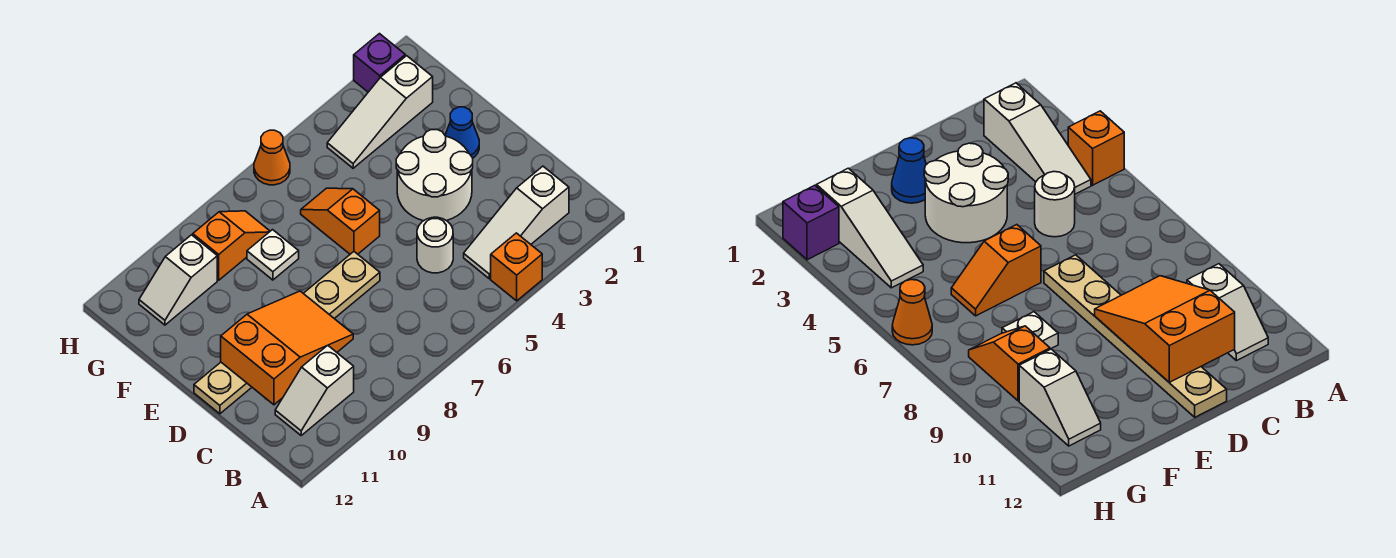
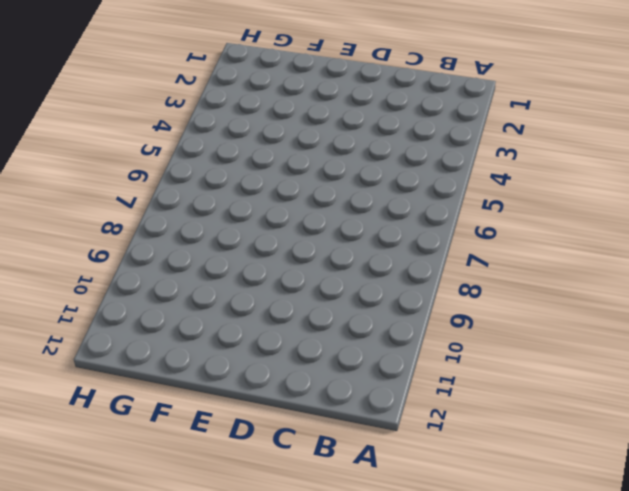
none -> orange 1x1 brick [491,233,542,301]
none -> white 1x3 slope [464,166,569,279]
none -> white 1x2 slope [275,345,354,435]

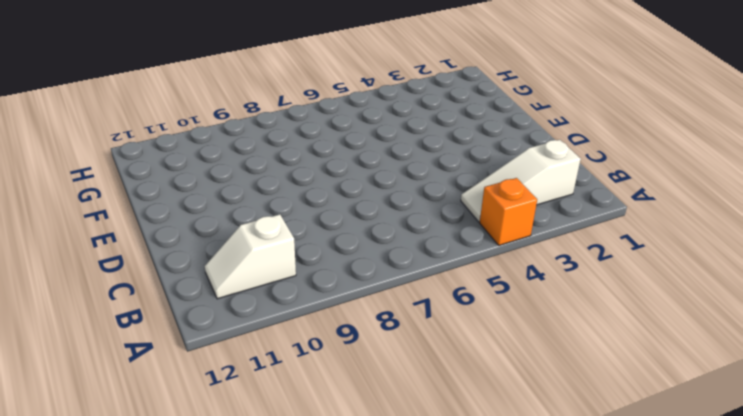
none -> white 1x1 round brick [417,217,453,273]
none -> white 2x2 round brick [396,130,473,221]
none -> tan 1x6 plate [194,252,380,414]

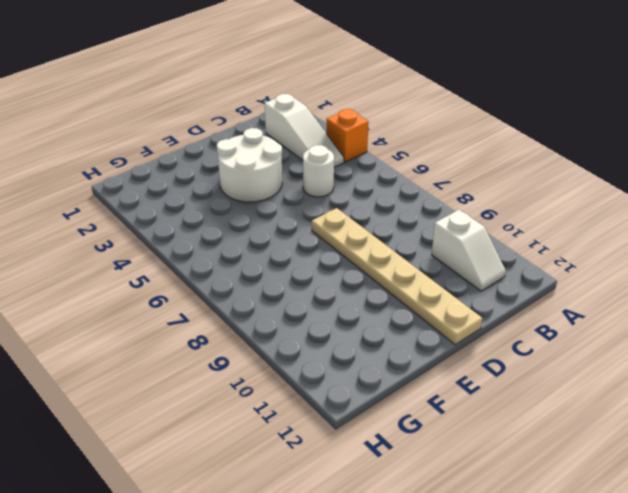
none -> blue 1x1 cone [445,107,479,158]
none -> orange 1x2 slope [301,188,380,254]
none -> white 1x1 plate [247,230,299,280]

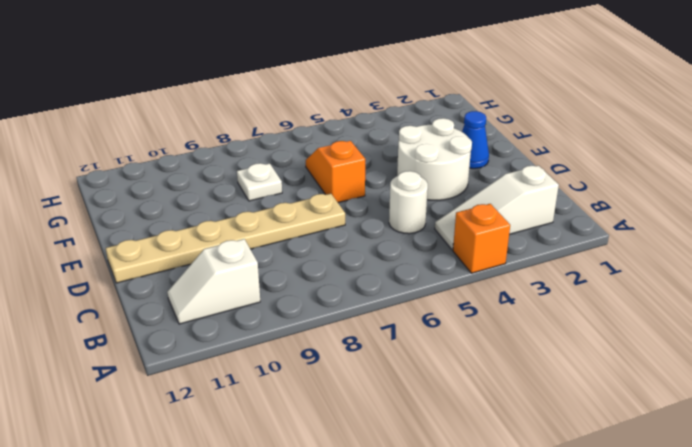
none -> white 1x3 slope [327,56,433,168]
none -> orange 1x2 slope [193,211,270,280]
none -> white 1x2 slope [139,235,217,325]

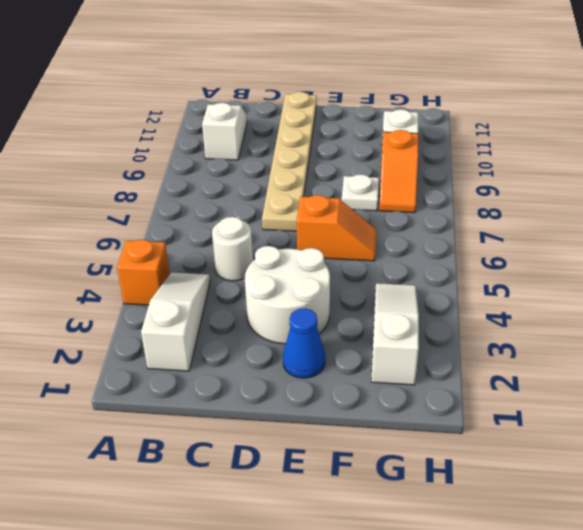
none -> purple 1x1 brick [354,34,405,92]
none -> orange 1x1 cone [254,130,290,185]
none -> orange 2x3 slope [221,291,353,405]

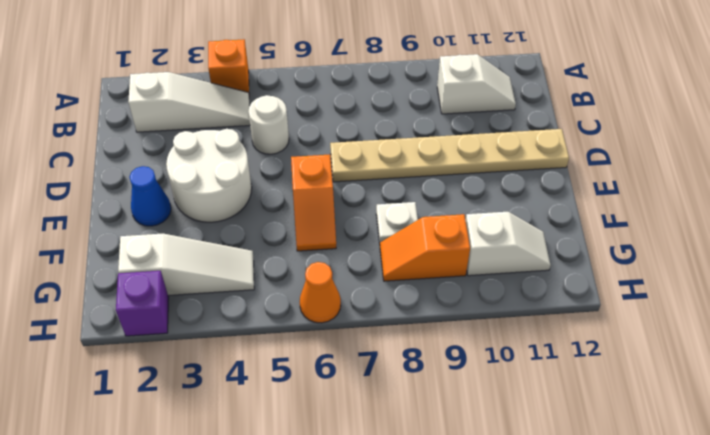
none -> orange 2x3 slope [221,291,353,405]

